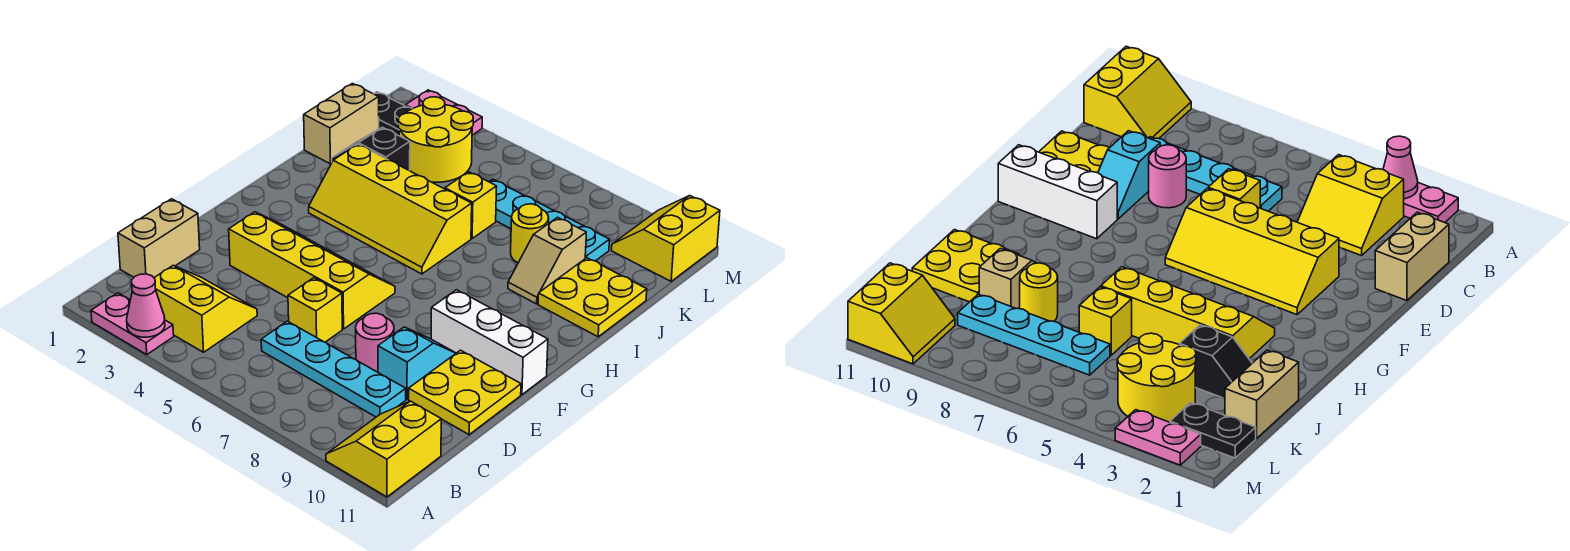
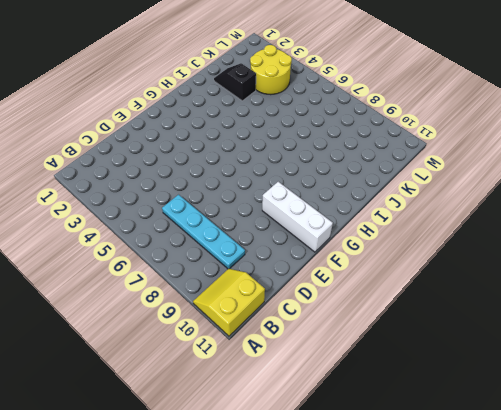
none -> pink 1x2 plate [91,293,174,354]
none -> yellow 2x2 slope [154,265,257,352]
none -> tan 1x2 brick [118,199,200,277]

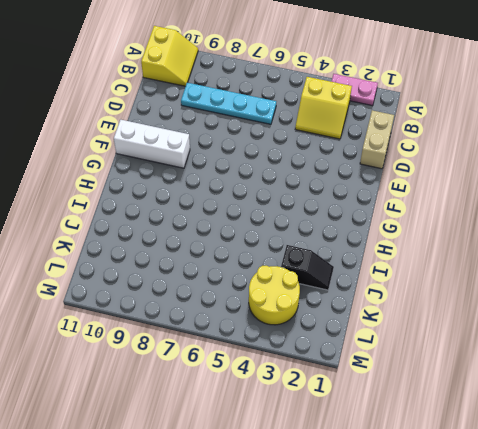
none -> yellow 1x1 brick [288,278,342,342]
none -> pink 1x1 round brick [356,313,394,372]
none -> cyan 1x2 slope [378,327,456,399]

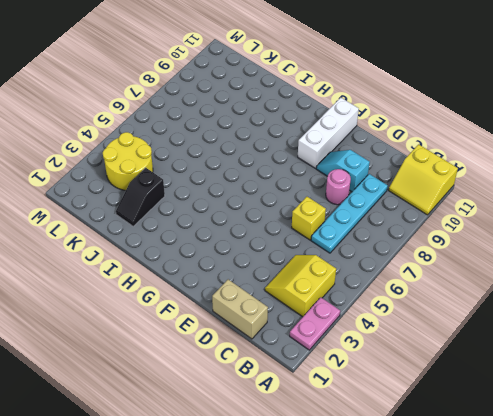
none -> yellow 2x2 plate [409,350,521,435]
none -> yellow 2x4 slope [229,212,395,329]
none -> yellow 2x4 slope [309,144,472,274]

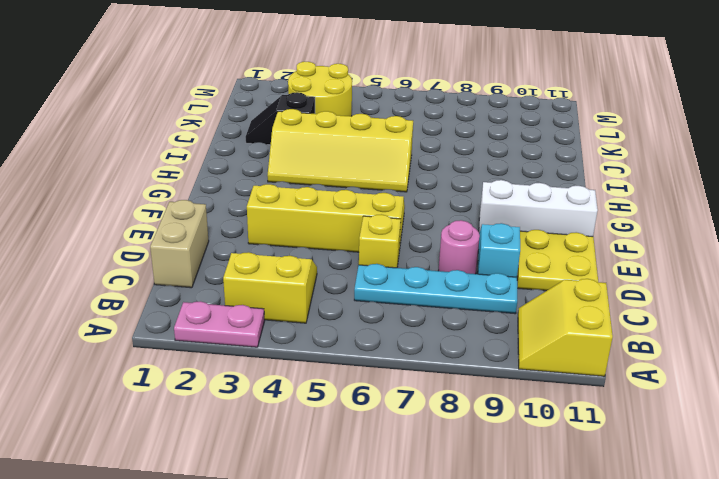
none -> tan 1x2 slope [508,217,586,304]
none -> yellow 2x2 plate [538,258,647,337]
none -> tan 1x2 brick [304,83,379,164]

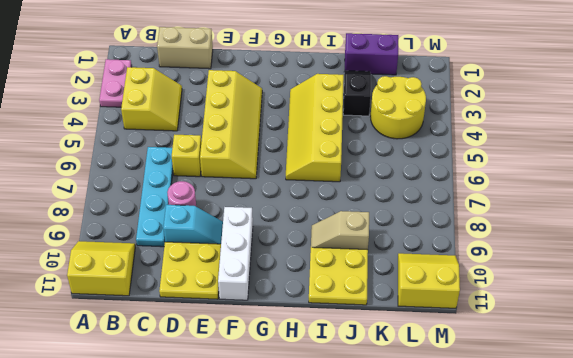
purple 1x2 brick [345,33,398,75] -> tan 1x2 brick [304,83,379,164]
none -> yellow 1x1 brick [445,172,497,238]
none -> yellow 1x1 round brick [511,204,549,263]
none -> cyan 1x4 plate [489,179,610,261]

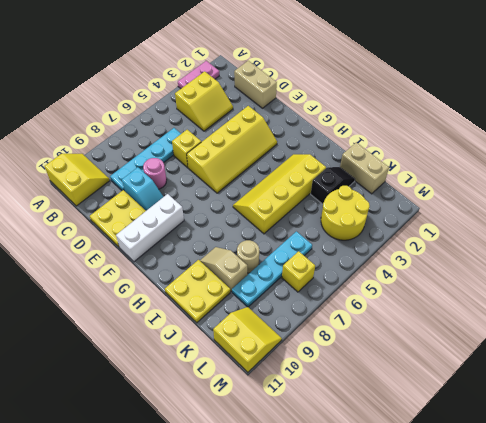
tan 1x1 round brick [237,240,259,273] -> yellow 1x1 round brick [511,204,549,263]
yellow 1x1 brick [282,251,315,292] -> yellow 1x1 brick moved to [445,172,497,238]
none -> black 1x2 plate [374,92,412,136]
none -> pink 1x2 plate [405,90,482,135]
none -> pink 1x1 cone [127,274,165,337]

